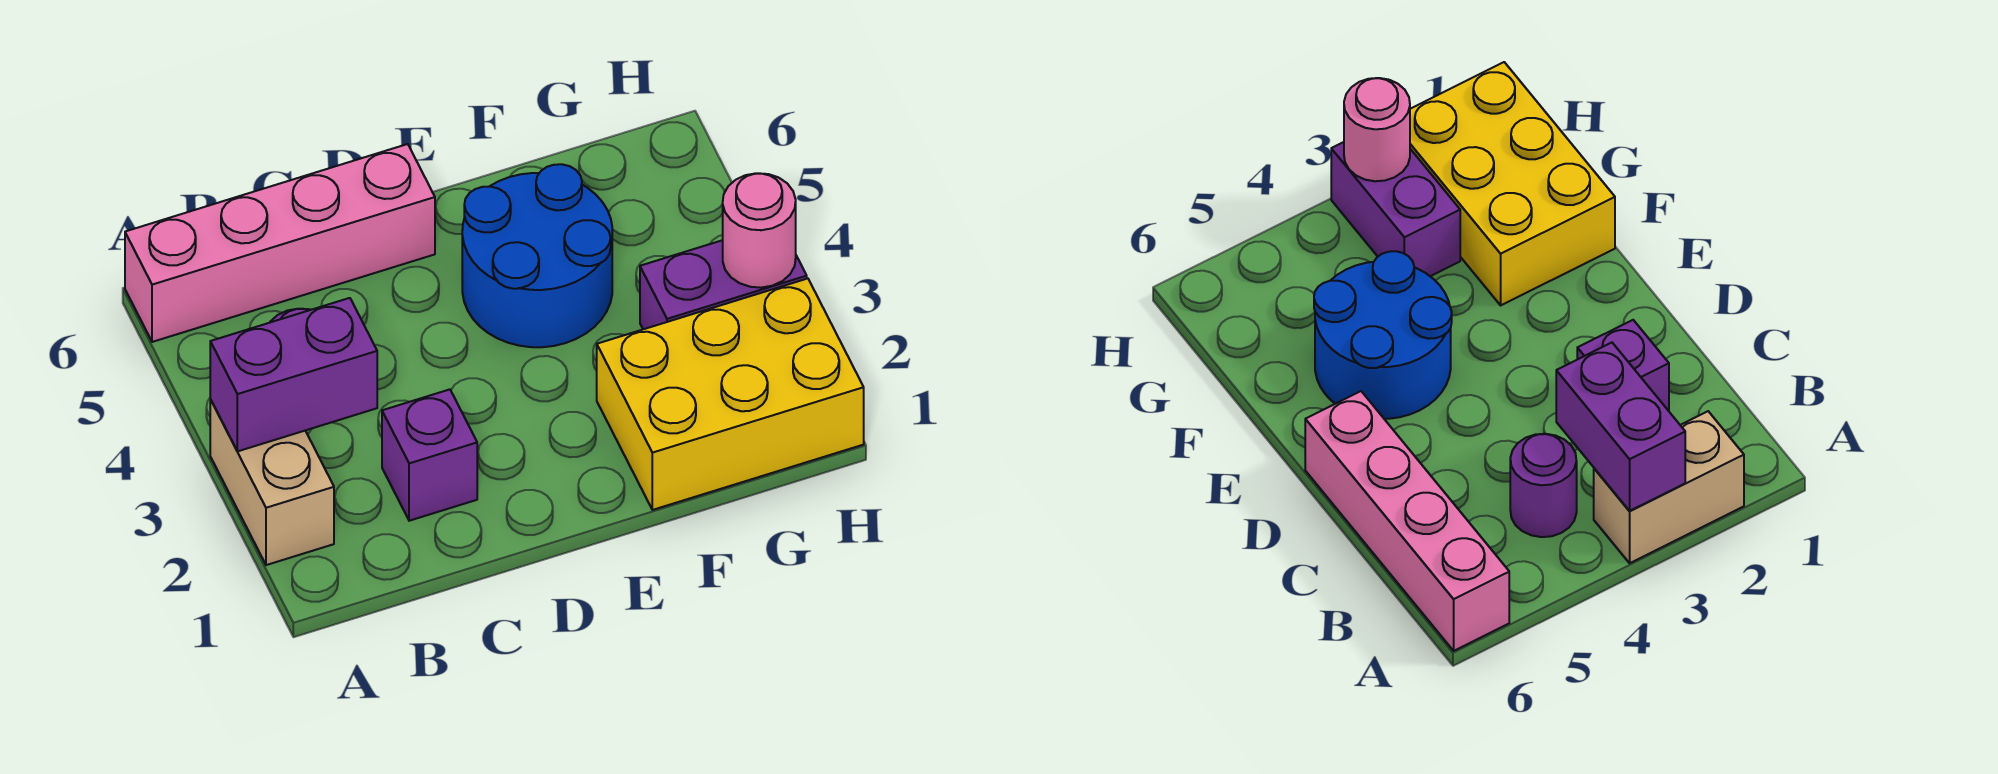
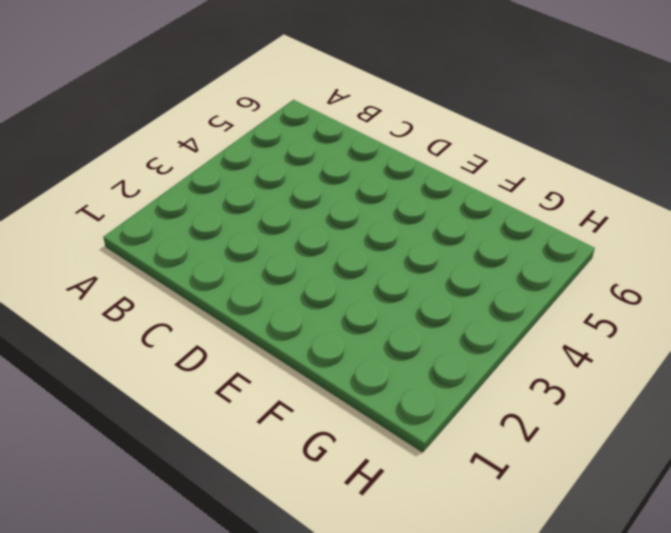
none -> tan 1x2 brick [210,399,334,565]
none -> pink 1x4 brick [125,144,435,342]

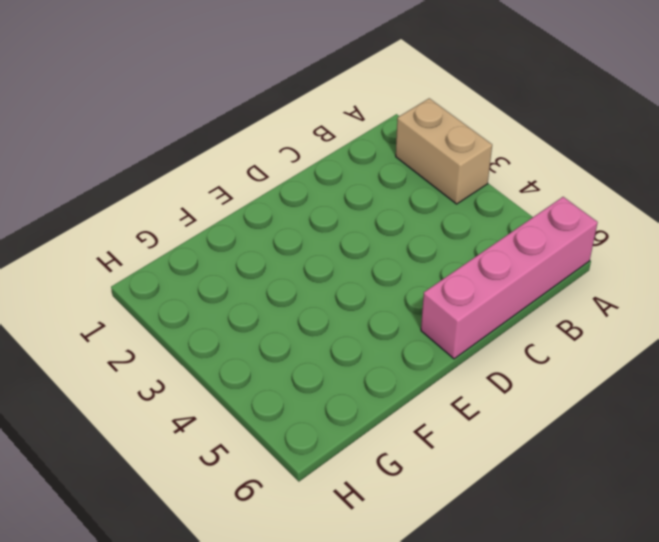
none -> purple 1x1 round brick [1510,434,1577,537]
none -> purple 1x1 brick [382,389,477,521]

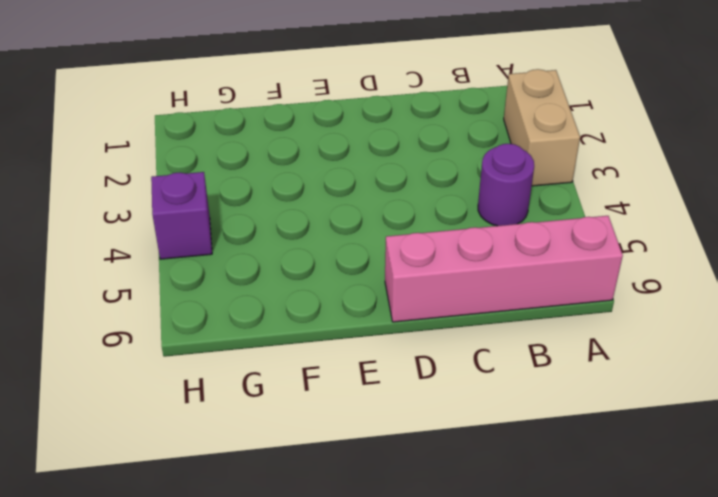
purple 1x1 brick [151,172,212,259] -> purple 1x1 brick moved to [382,389,477,521]
none -> blue 2x2 round brick [462,164,612,347]
none -> yellow 2x3 brick [597,279,864,510]

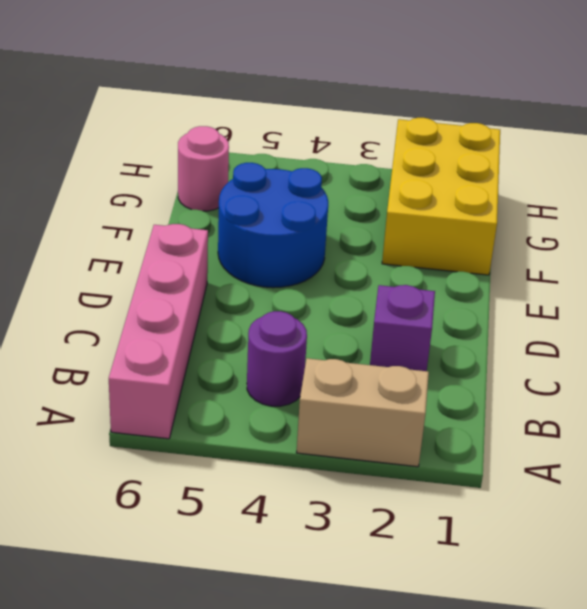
pink 1x1 round brick [178,126,229,211] -> pink 1x1 round brick moved to [723,173,796,288]
none -> purple 1x2 brick [640,240,807,329]
none -> purple 1x2 brick [210,298,377,451]

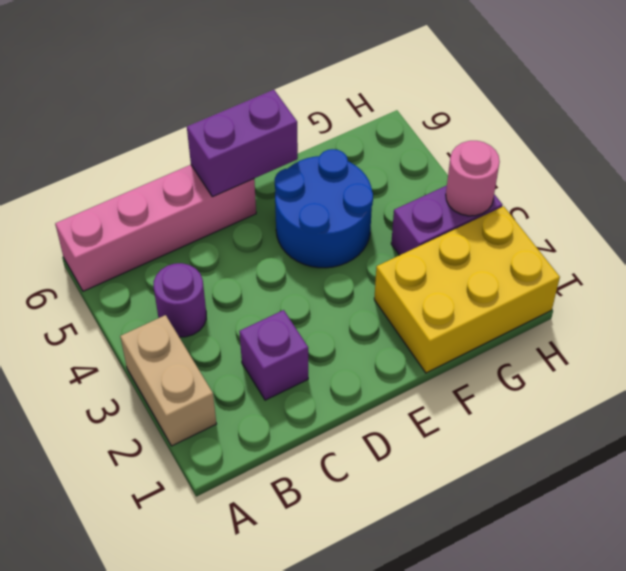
purple 1x2 brick [187,90,298,197] -> purple 1x2 brick moved to [210,298,377,451]

